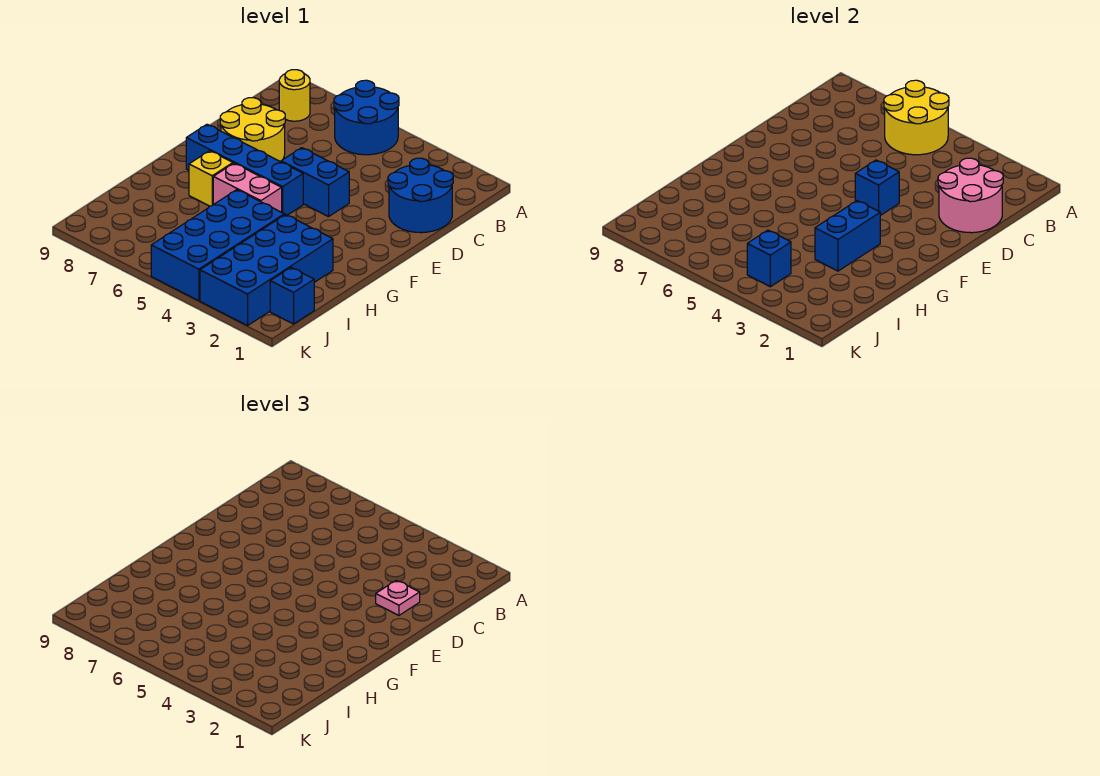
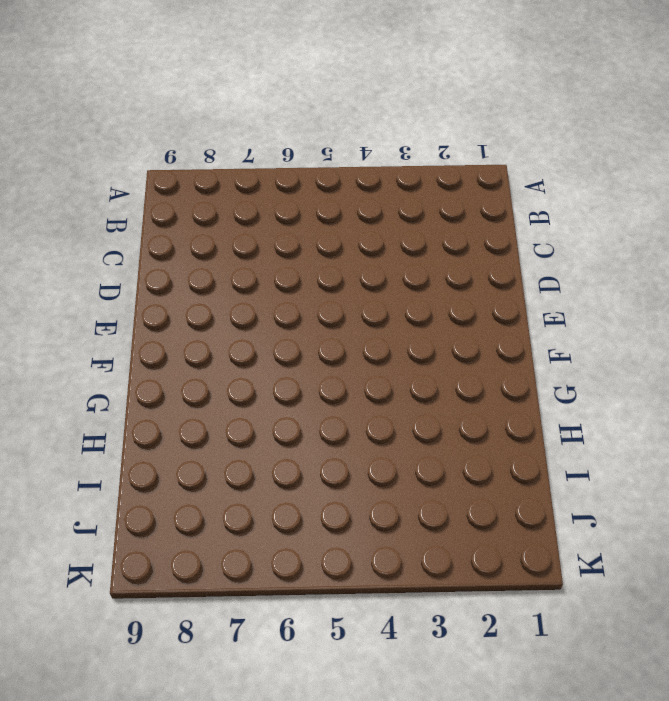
none -> blue 2x2 round brick [334,80,399,155]
none -> yellow 1x1 round brick [279,70,310,121]
none -> blue 2x2 round brick [388,158,453,233]

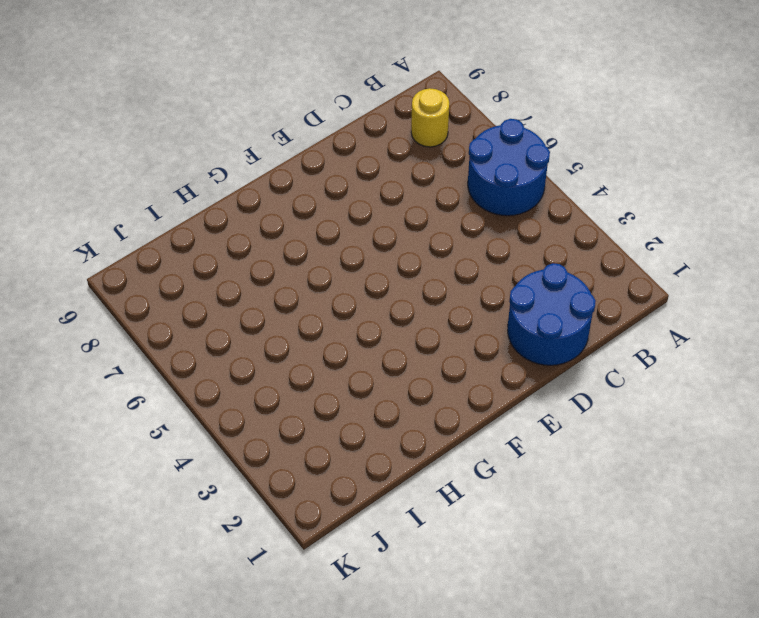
none -> yellow 2x2 round brick [220,98,285,162]
none -> blue 1x2 brick [281,148,349,217]
none -> blue 1x4 brick [186,124,303,215]

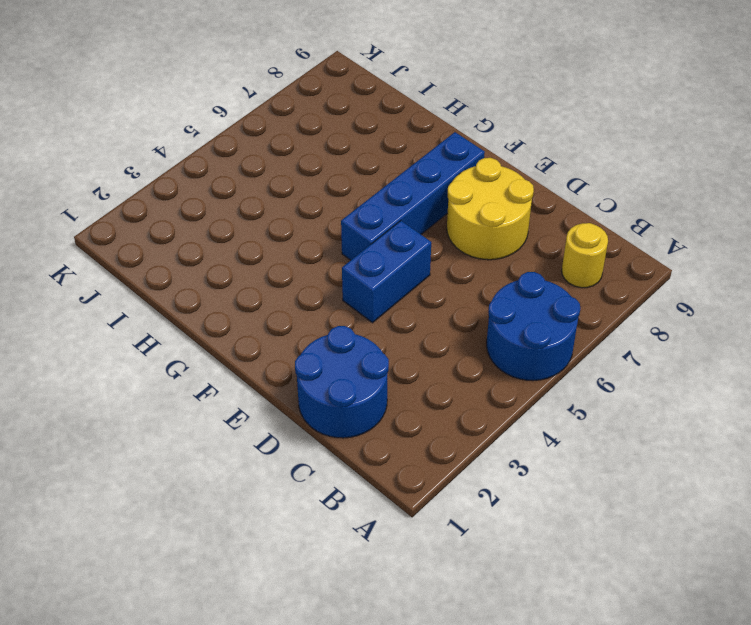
none -> pink 1x2 brick [213,163,282,212]
none -> yellow 1x1 brick [189,151,233,206]
none -> blue 2x4 brick [200,215,333,326]

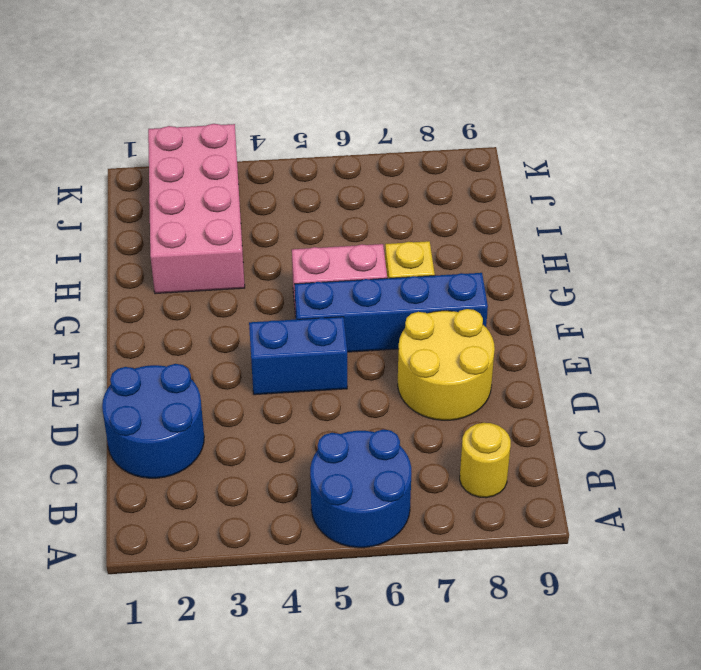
pink 2x4 brick [148,124,245,293] -> blue 2x4 brick [200,215,333,326]
none -> blue 2x4 brick [151,190,284,301]
none -> blue 1x1 brick [270,268,314,324]
none -> yellow 2x2 round brick [884,80,949,155]

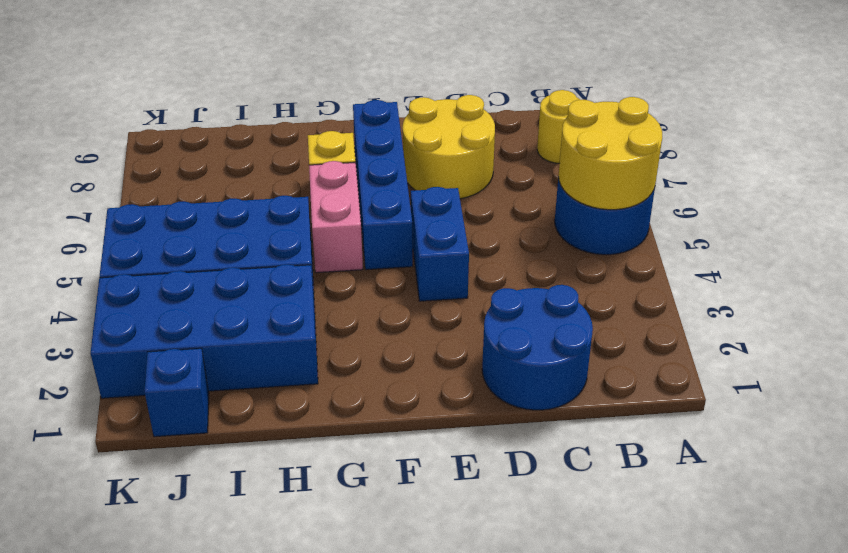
none -> pink 2x2 round brick [938,158,1003,233]
none -> blue 1x1 brick [855,160,899,216]
none -> blue 1x2 brick [815,201,880,271]

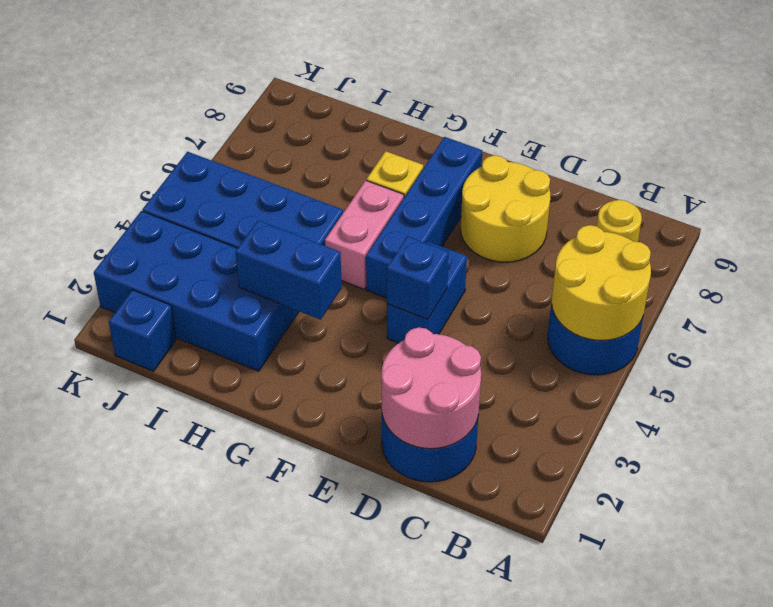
none -> blue 1x1 brick [747,230,791,287]
none -> pink 1x1 plate [376,580,420,615]

